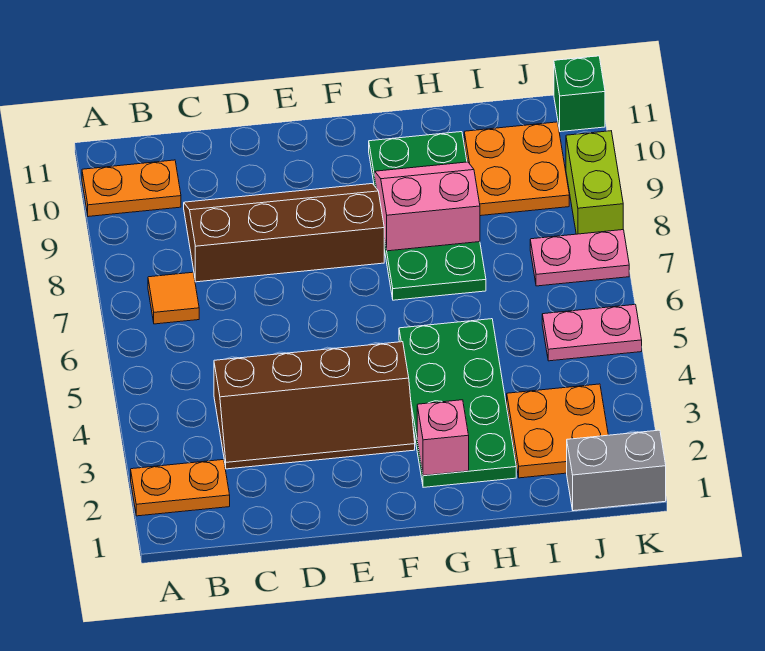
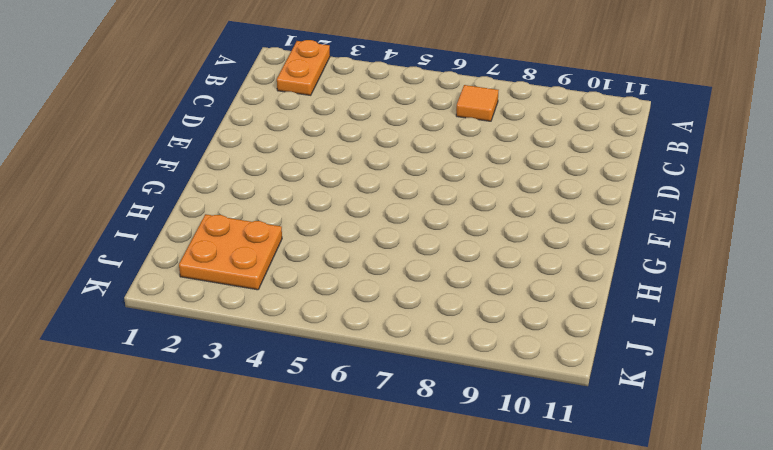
none -> orange 1x2 plate [82,160,181,217]
none -> brown 2x4 slope [214,342,415,469]
none -> brown 2x4 slope [184,184,384,282]

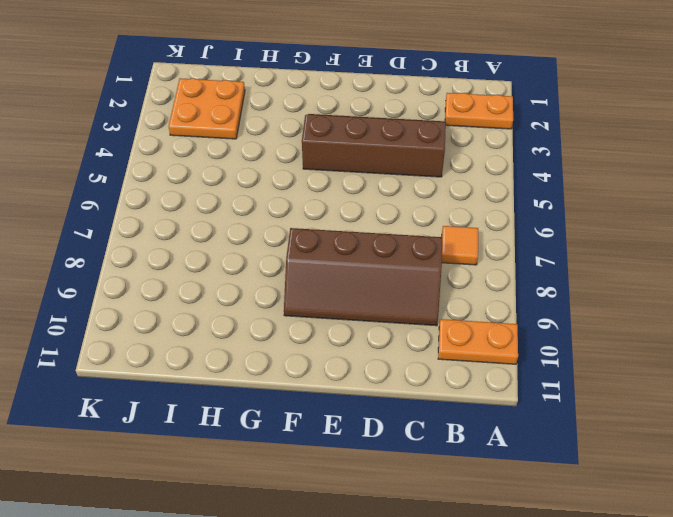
none -> green 2x4 plate [399,319,516,487]
none -> green 2x4 plate [369,132,486,300]
none -> orange 2x2 plate [464,122,569,216]

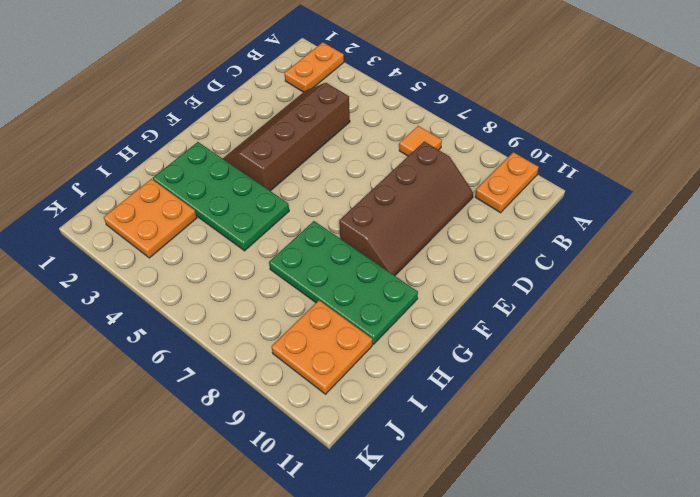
none -> grey 1x2 brick [567,430,666,511]
none -> pink 1x2 plate [542,305,642,361]
none -> pink 1x2 plate [530,230,629,286]

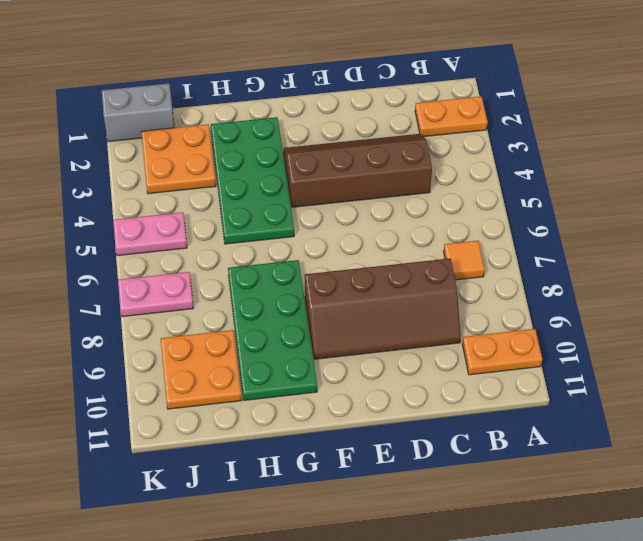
none -> lime 1x2 brick [566,131,623,234]
none -> green 1x1 brick [554,56,605,132]
none -> pink 1x1 brick [417,400,469,475]

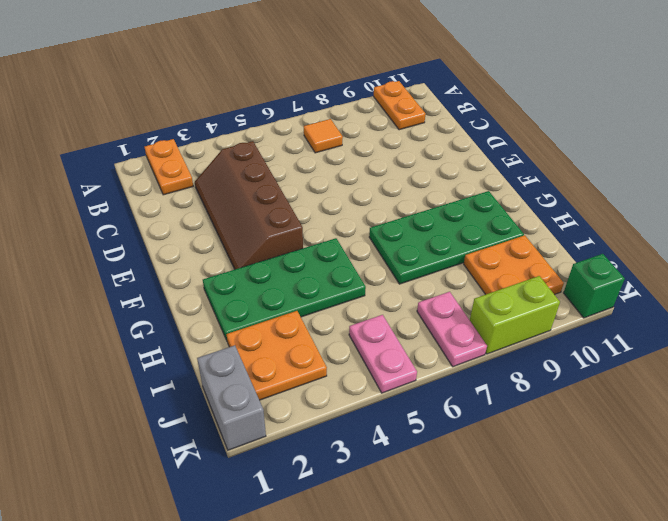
none -> brown 2x4 slope [184,184,384,282]
none -> pink 1x1 brick [417,400,469,475]
none -> pink 2x2 slope [375,162,480,251]

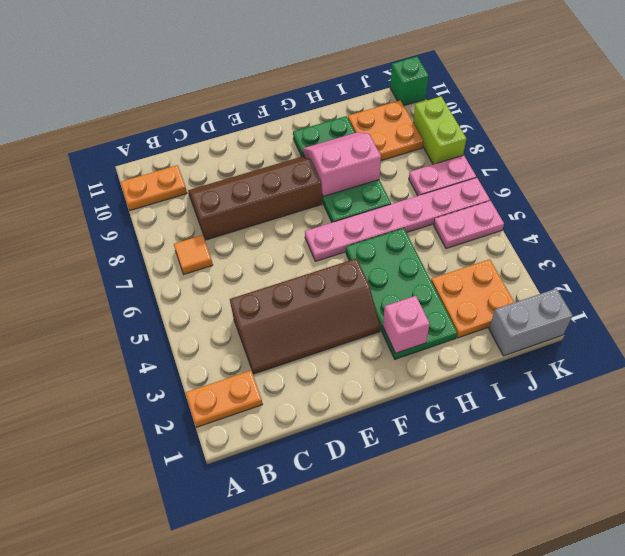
pink 1x6 plate [305,178,490,261] -> none

